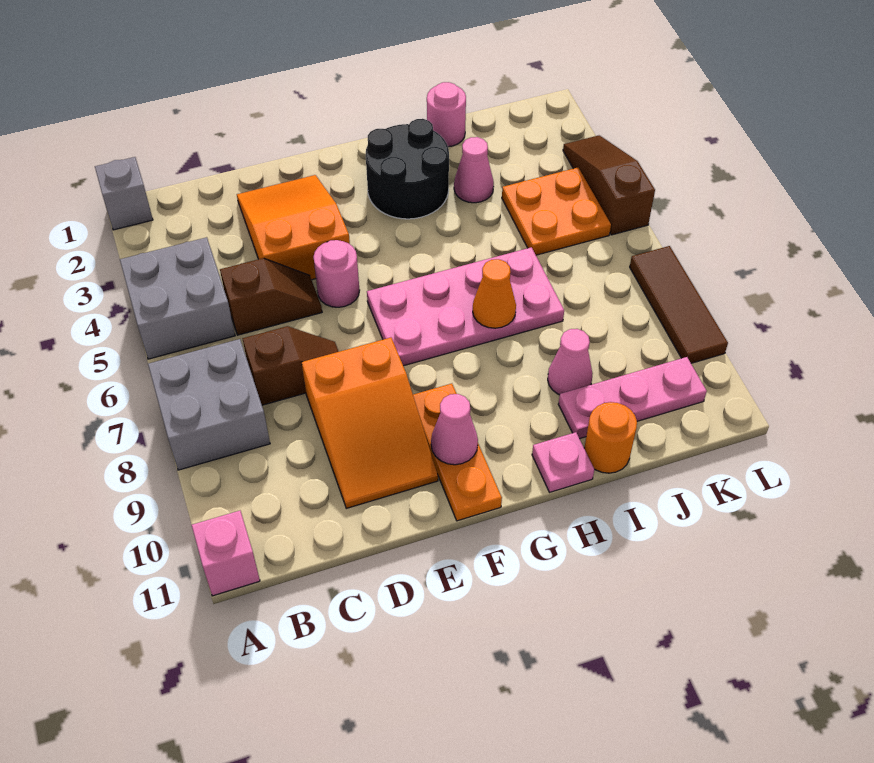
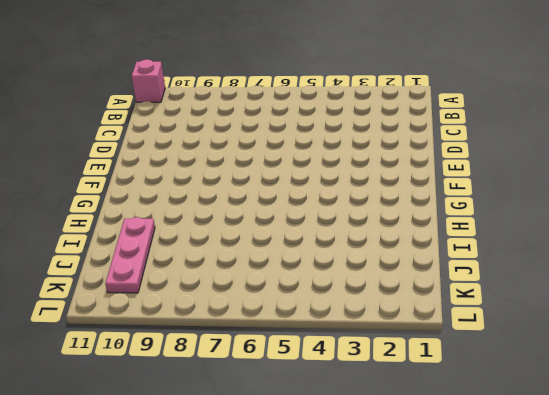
none -> grey 1x1 brick [95,157,153,230]
none -> grey 2x2 brick [120,237,235,359]
none -> grey 2x2 brick [148,339,270,470]

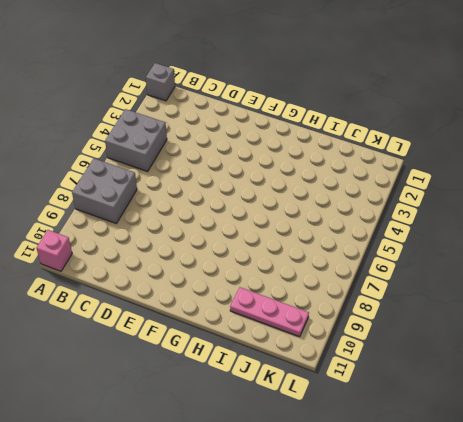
none -> brown 1x2 slope [220,258,322,335]
none -> brown 1x2 slope [242,326,339,405]
none -> orange 2x3 slope [237,175,350,280]

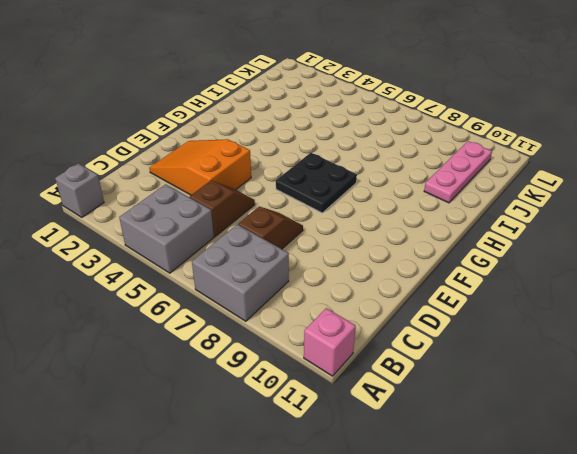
black 2x2 plate [276,153,357,213] -> pink 2x4 plate [367,247,564,366]
none -> orange 2x3 slope [302,338,438,508]
none -> pink 1x1 round brick [314,240,360,307]
none -> orange 1x3 plate [413,384,502,521]

